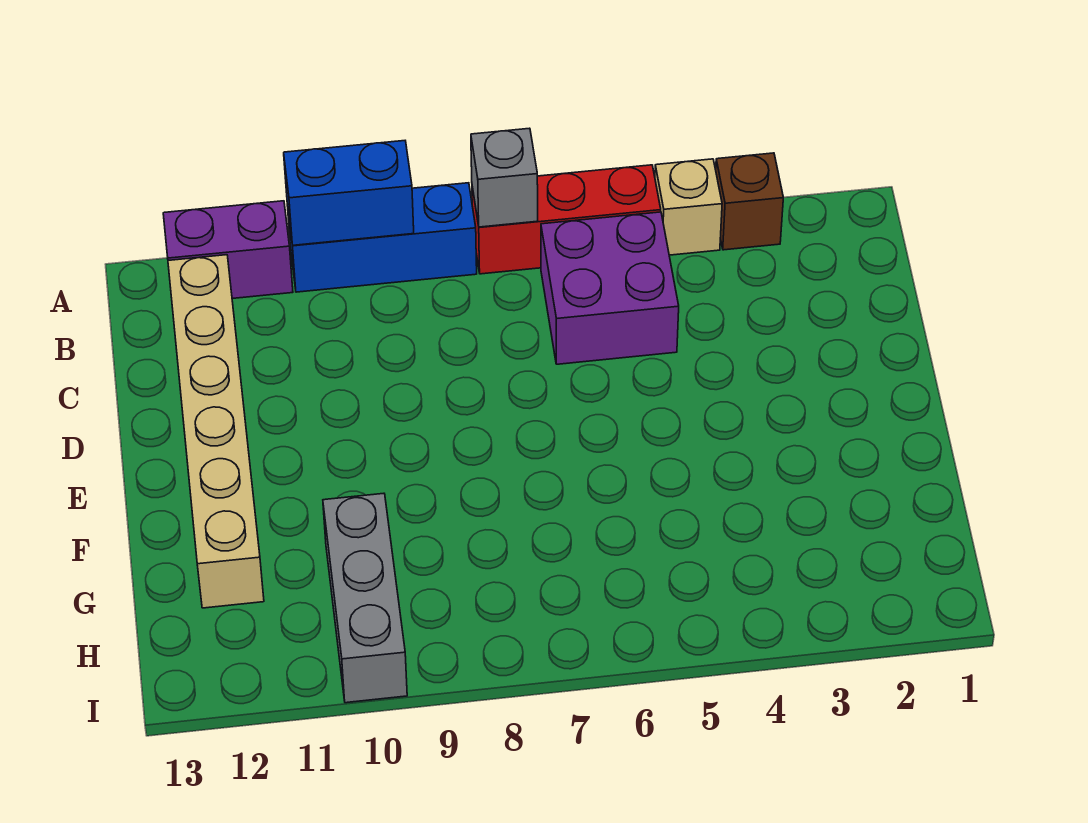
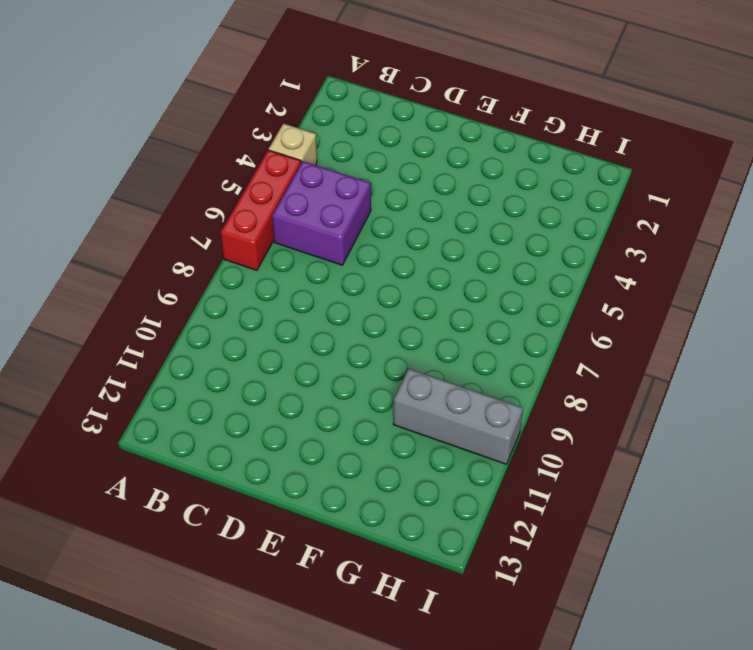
none -> brown 1x1 brick [716,153,783,250]
none -> blue 1x3 brick [287,183,477,292]

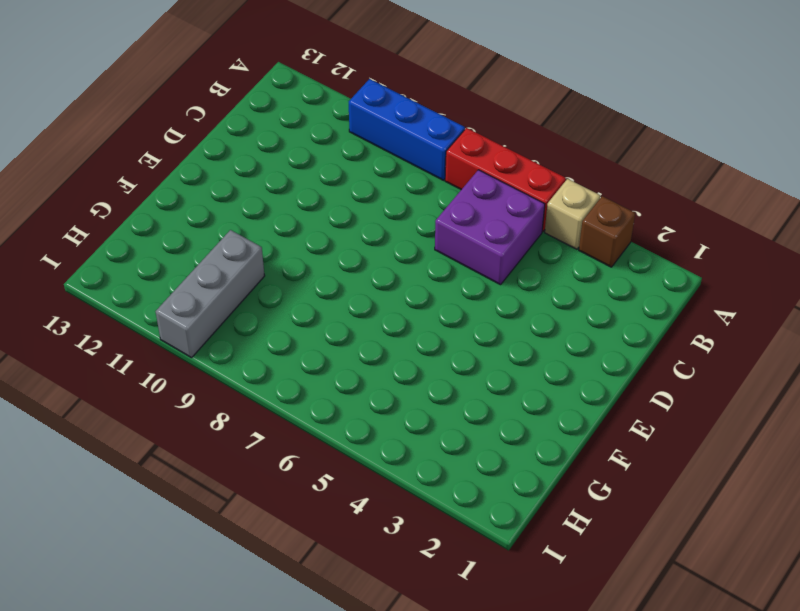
none -> purple 1x2 brick [163,201,293,299]
none -> tan 1x6 brick [168,255,264,608]

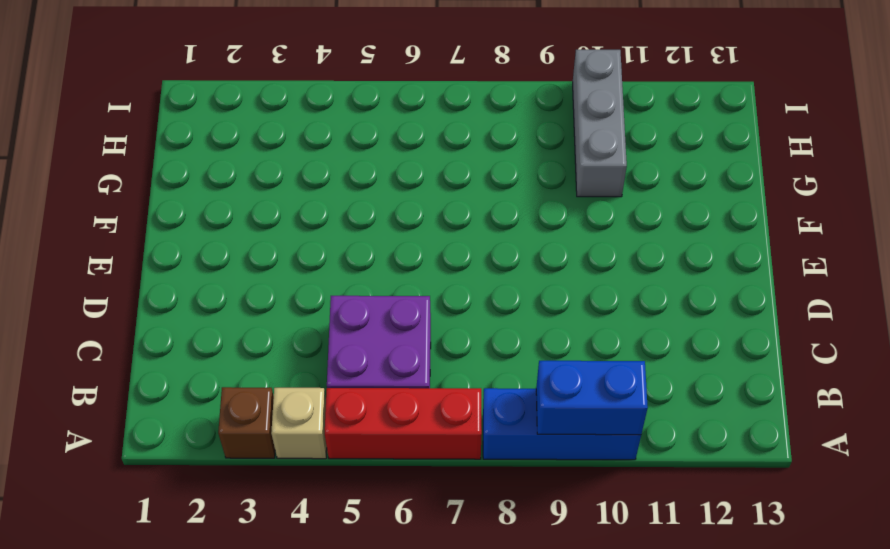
none -> purple 1x2 brick [163,201,293,299]
none -> tan 1x6 brick [168,255,264,608]

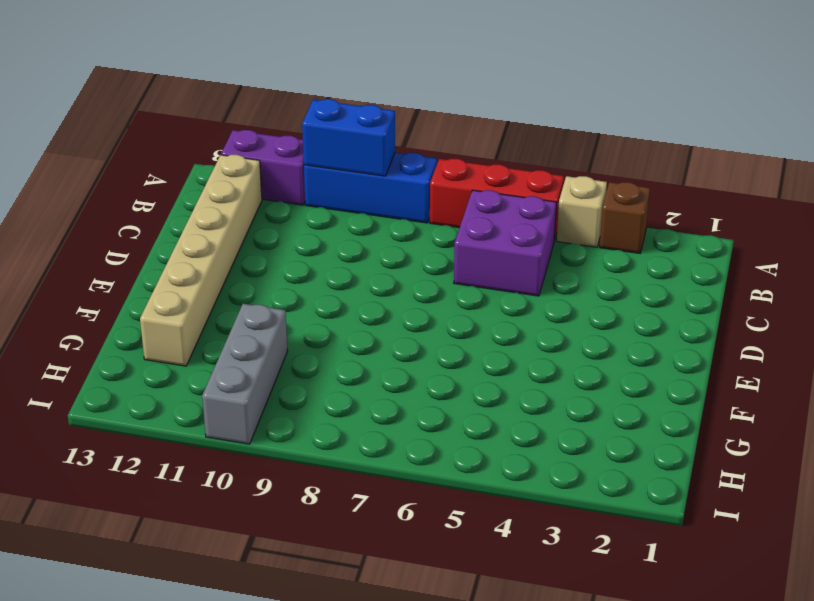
none -> grey 1x1 brick [471,128,538,227]

